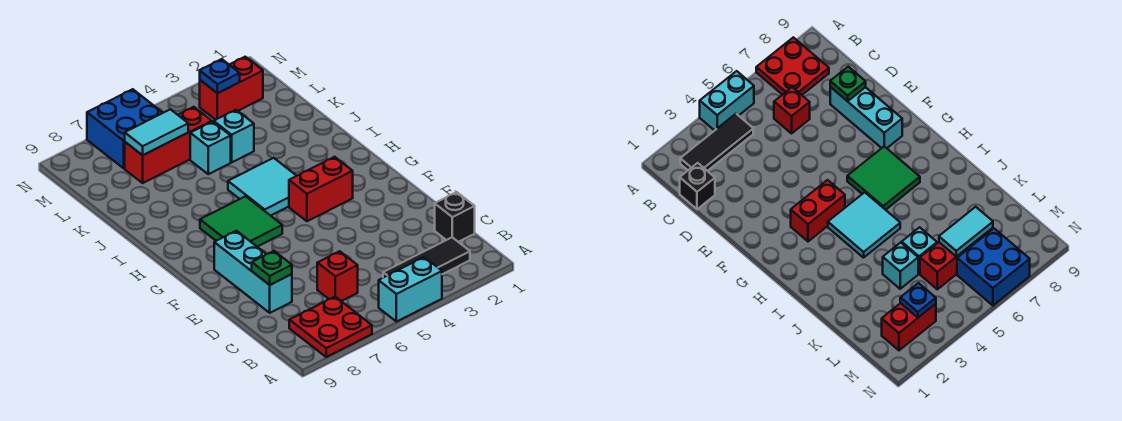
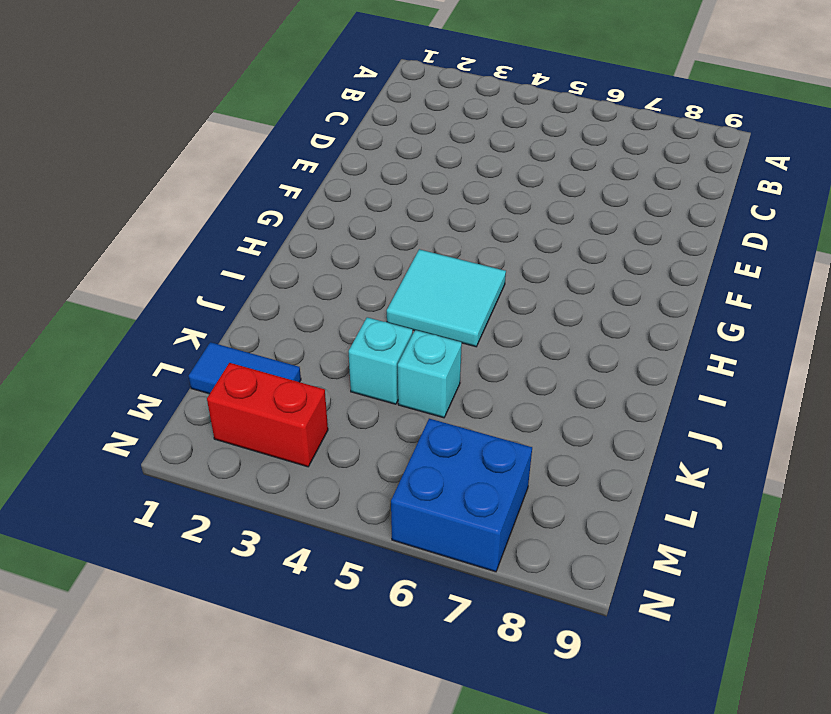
blue 1x2 tile [189,342,301,394] -> none
none -> cyan 1x2 brick [379,257,442,322]
none -> red 2x2 plate [289,297,372,357]
none -> black 1x3 tile [383,237,470,278]

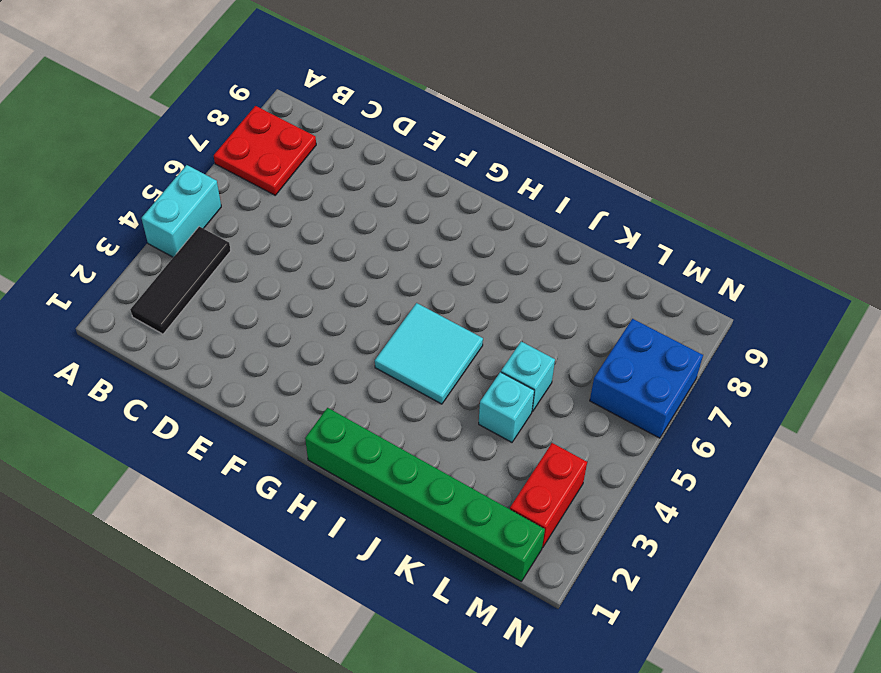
green 1x6 brick [305,408,545,581] -> none
none -> black 1x1 brick [435,192,475,242]
none -> red 1x1 brick [317,251,358,301]
none -> cyan 1x3 brick [214,231,292,313]

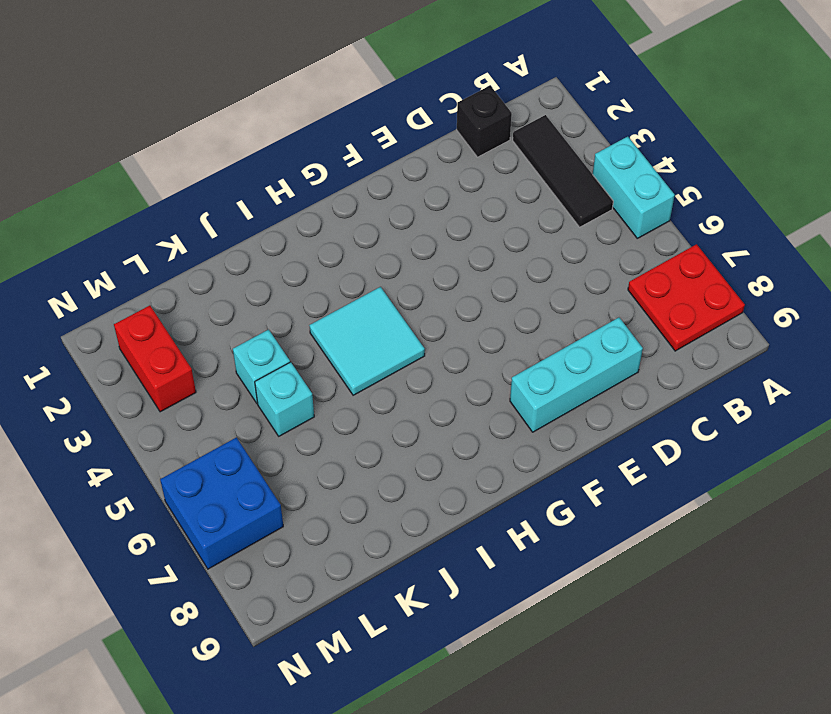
none -> red 1x1 brick [317,251,358,301]
none -> red 1x2 brick [289,157,353,221]
none -> green 2x2 tile [200,196,282,247]

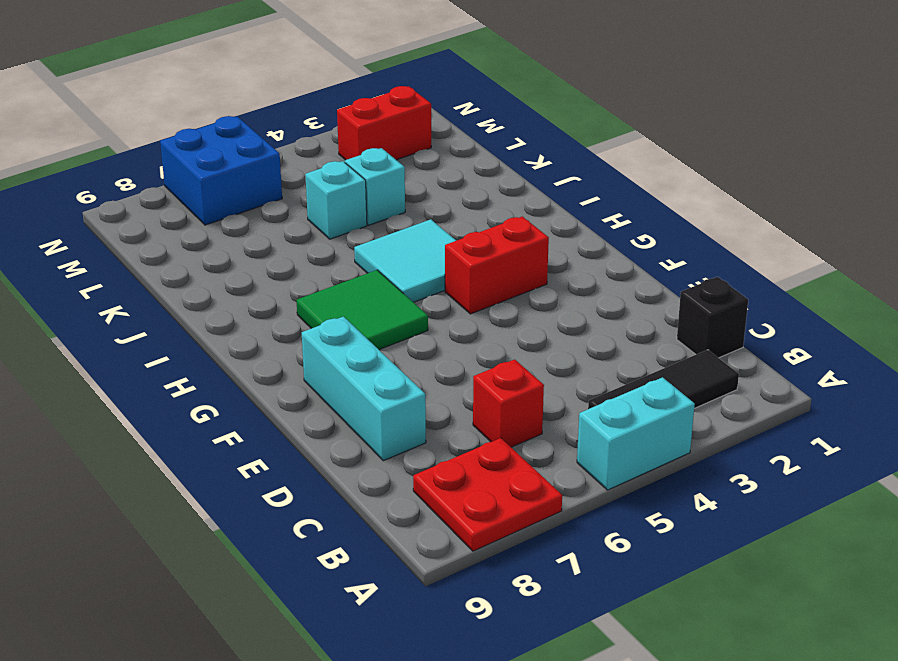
none -> red 1x3 brick [125,107,212,183]
none -> green 1x1 plate [252,251,292,285]
none -> cyan 1x2 tile [125,109,188,155]

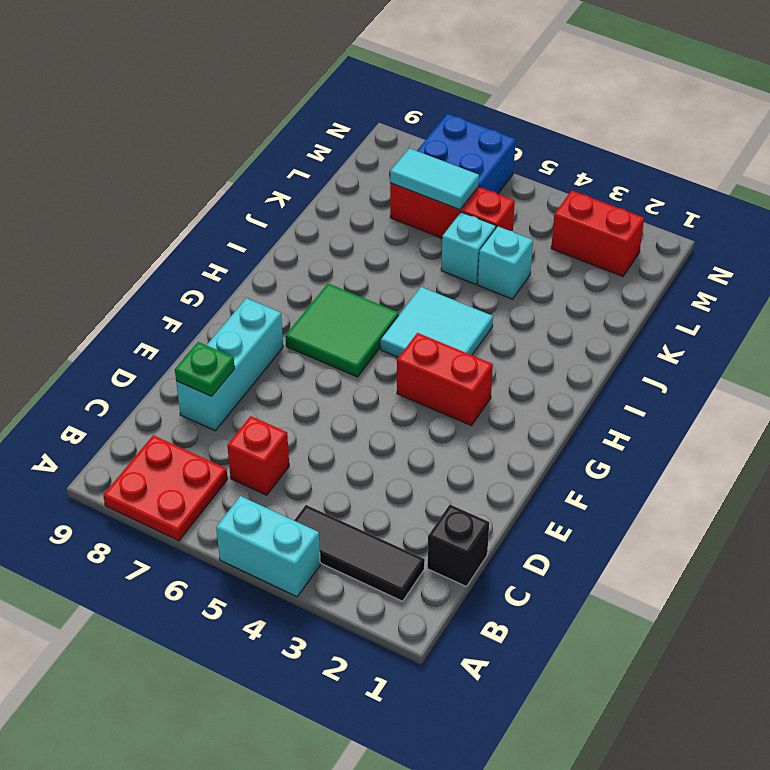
none -> blue 1x1 plate [200,59,240,93]

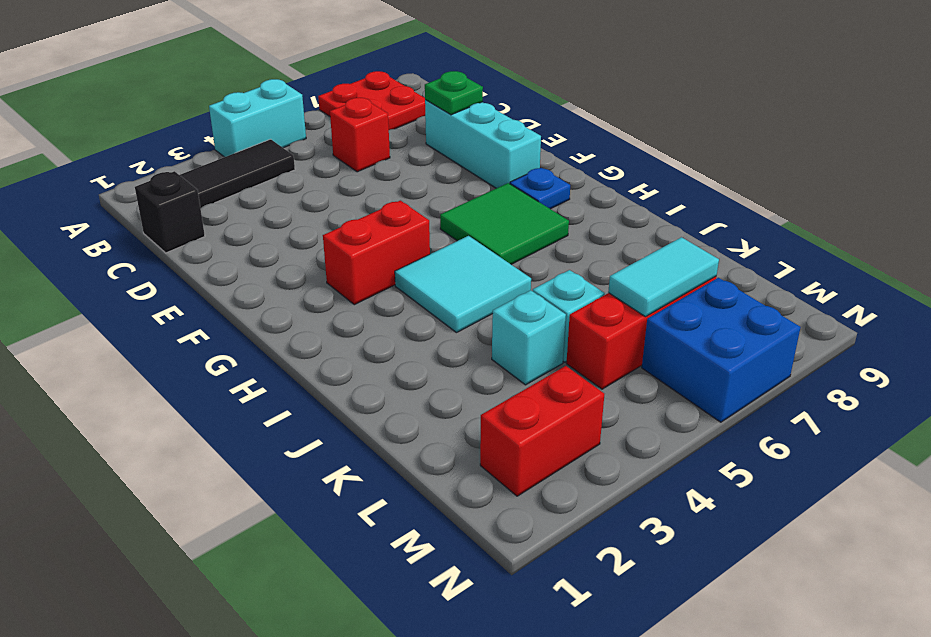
blue 1x1 plate [510,168,570,209] -> blue 1x1 plate moved to [200,59,240,93]

